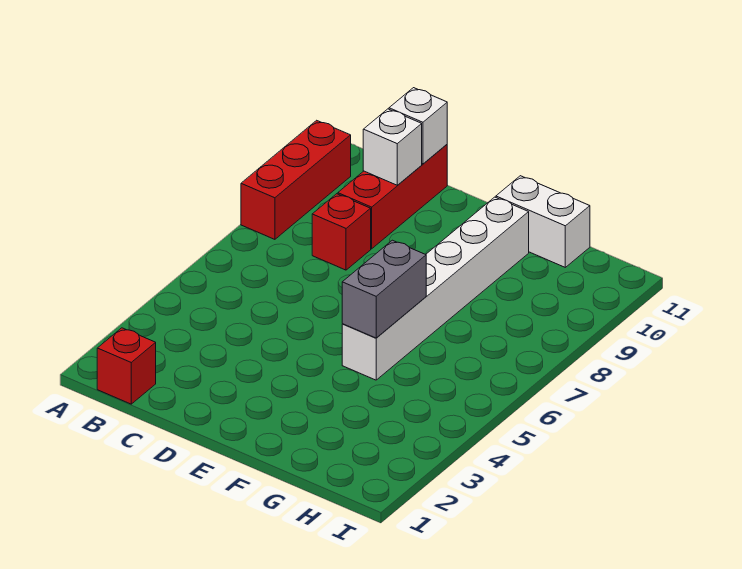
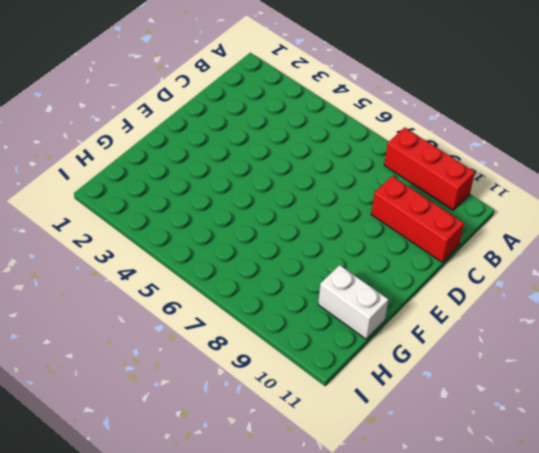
white 1x2 brick [318,265,388,339] -> white 1x2 brick turned to [496,176,590,267]
none -> red 1x1 brick [97,328,156,404]
none -> red 1x1 brick [312,194,371,270]

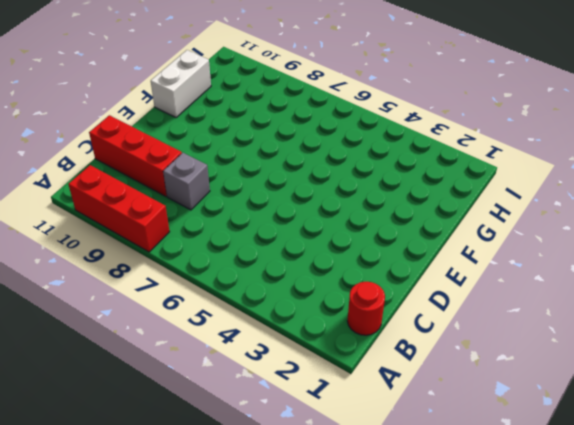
red 1x1 round brick [347,282,385,335] -> red 1x1 brick [97,328,156,404]
grey 1x1 brick [163,153,210,210] -> red 1x1 brick [312,194,371,270]
none -> white 1x6 brick [342,197,529,380]
none -> white 1x1 brick [363,109,422,185]

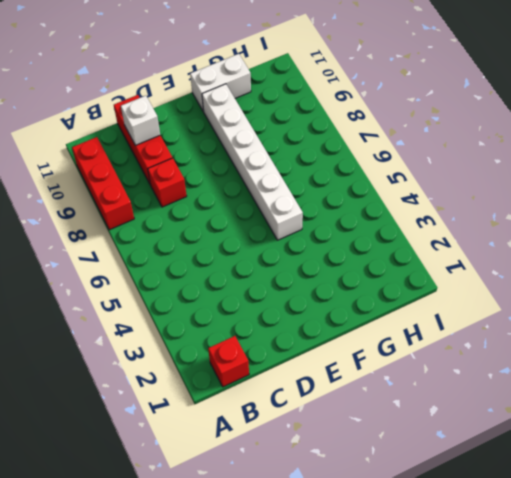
none -> white 1x1 brick [389,88,447,164]
none -> grey 1x2 brick [342,240,426,338]

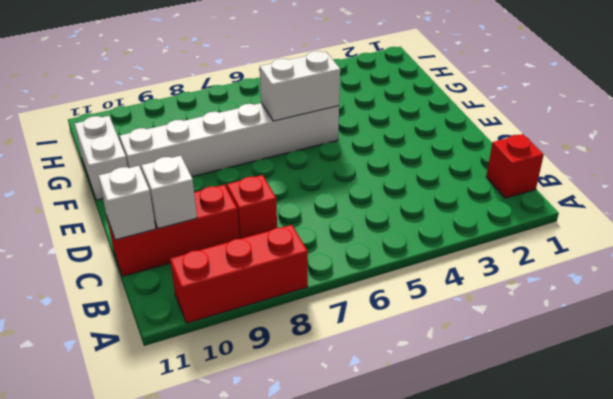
white 1x2 brick [260,51,340,121] -> grey 1x2 brick [342,240,426,338]

